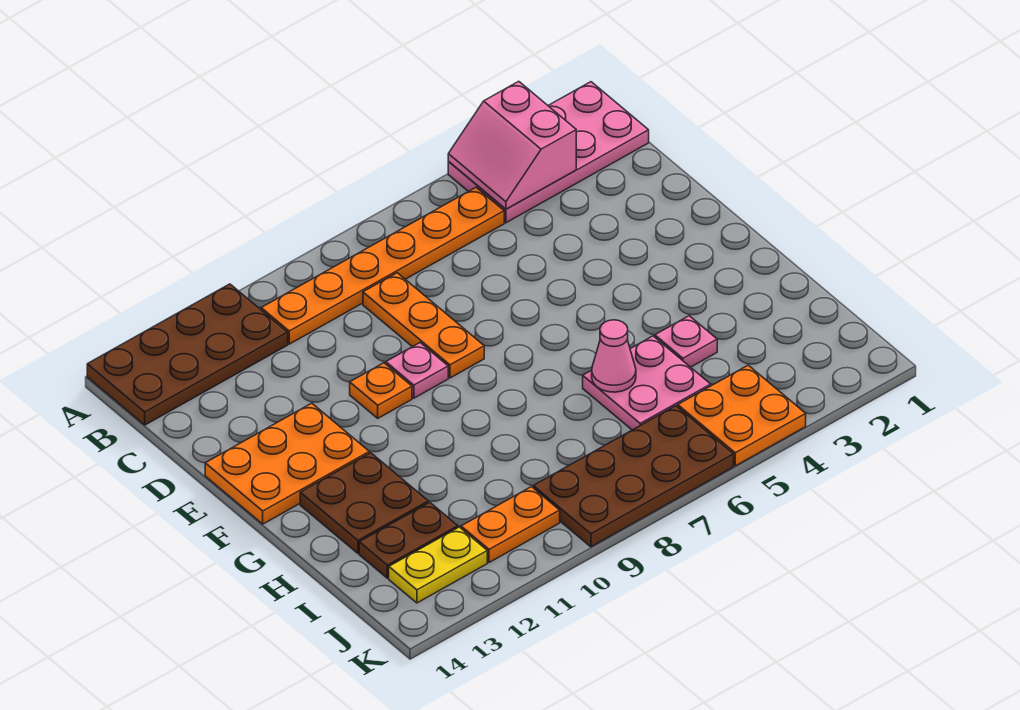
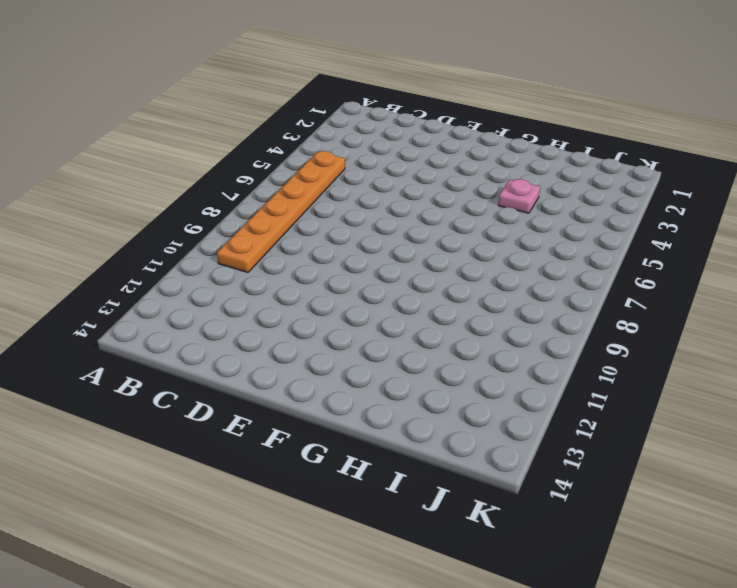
none -> pink 2x4 plate [448,82,649,223]
none -> brown 2x4 plate [87,284,288,425]
none -> orange 1x3 plate [363,273,484,378]

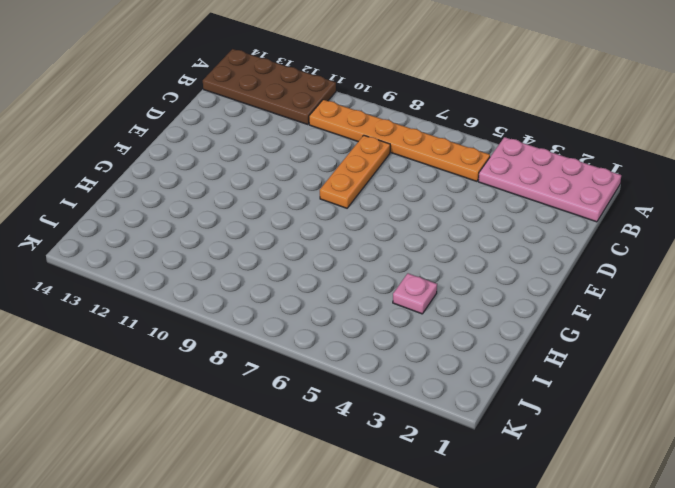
none -> pink 1x1 plate [386,343,448,398]
none -> orange 1x1 plate [350,363,412,418]
none -> orange 2x3 plate [205,403,369,524]

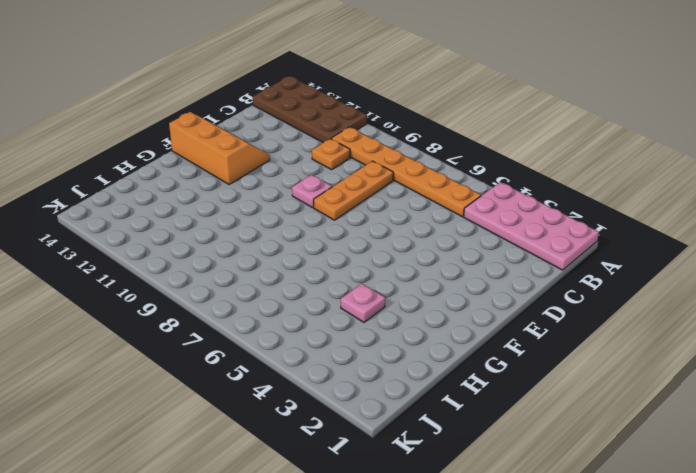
orange 1x1 plate [312,139,350,170] -> orange 1x1 plate moved to [350,363,412,418]
orange 2x3 slope [169,112,270,184] -> orange 2x3 plate [205,403,369,524]
none -> brown 2x2 plate [300,453,428,553]
none -> pink 2x2 plate [583,336,711,430]
none -> brown 1x2 plate [359,502,458,578]

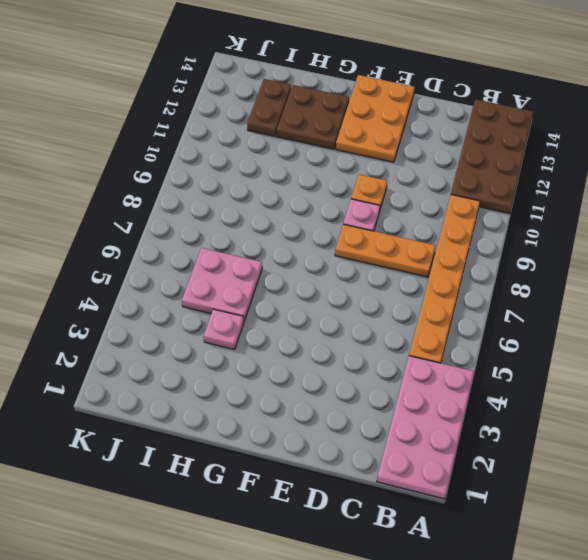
none -> orange 2x2 plate [678,365,806,466]
none -> brown 2x4 plate [533,406,734,547]
none -> orange 1x2 plate [461,487,560,563]

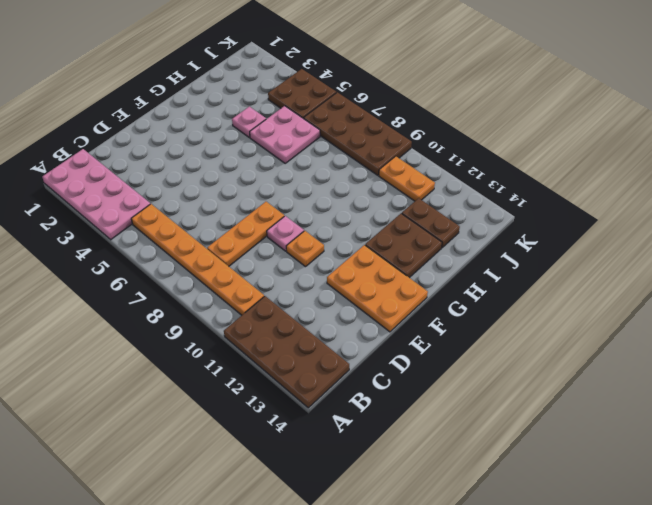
brown 2x2 plate [268,69,336,119] -> orange 2x2 plate [678,365,806,466]
none -> yellow 1x2 plate [389,527,487,603]
none -> pink 2x2 slope [448,81,576,209]
none -> pink 1x1 cone [592,320,636,392]

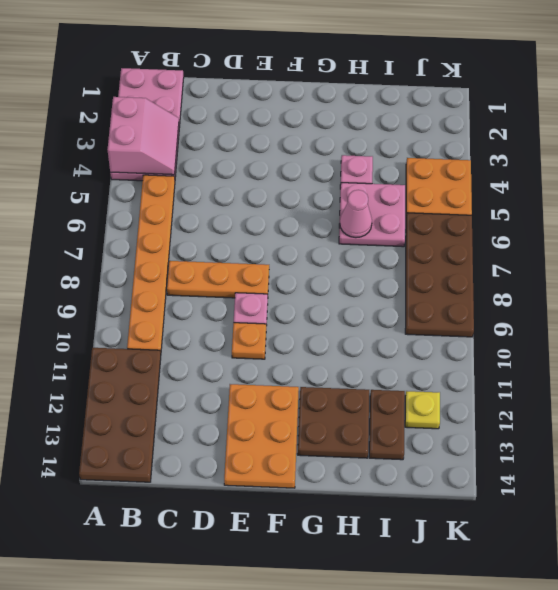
pink 2x2 slope [108,97,179,175] -> pink 2x2 slope turned to [448,81,576,209]
yellow 1x1 plate [405,391,440,429] -> yellow 1x2 plate [389,527,487,603]
none -> orange 1x2 plate [461,487,560,563]

